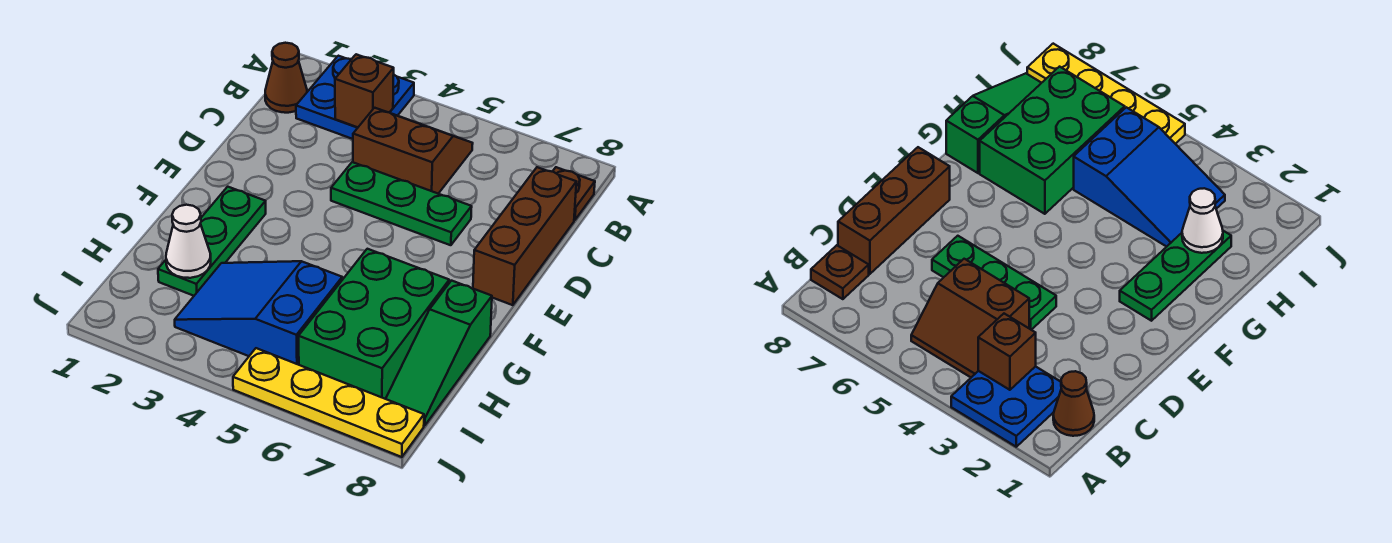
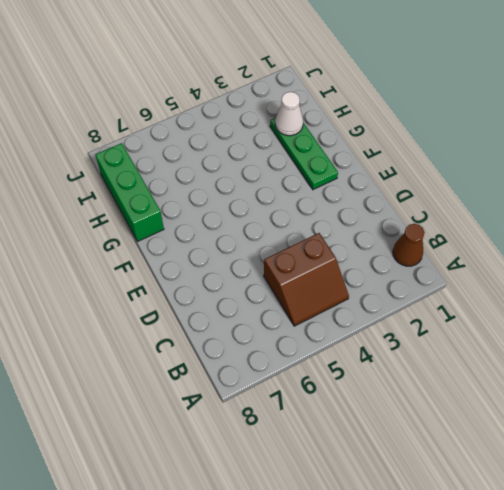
green 1x3 brick [96,143,164,241] -> green 1x3 slope [386,281,492,426]
none -> blue 2x2 plate [296,56,414,139]
none -> brown 1x1 plate [552,167,595,220]
none -> brown 1x3 brick [473,167,576,305]

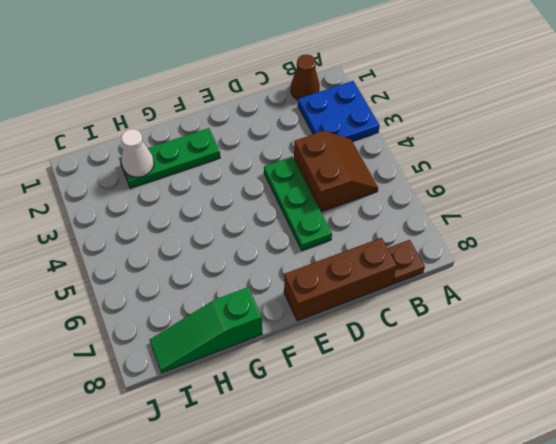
none -> green 2x3 brick [299,249,449,399]
none -> blue 2x3 slope [175,261,342,365]
none -> yellow 1x4 plate [233,348,424,457]

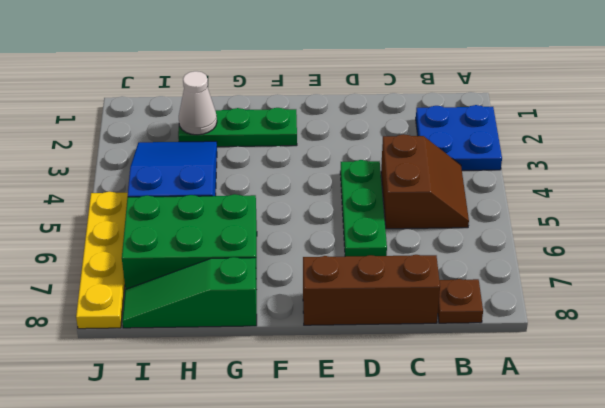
none -> brown 1x1 cone [265,43,307,113]
none -> brown 1x1 brick [335,54,394,128]

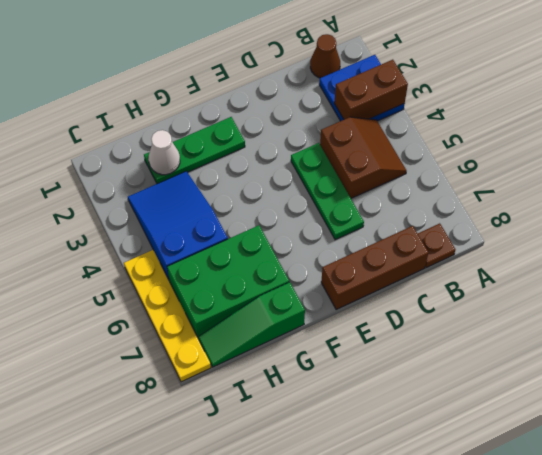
brown 1x2 brick [334,60,408,119] -> brown 1x1 brick [335,54,394,128]

